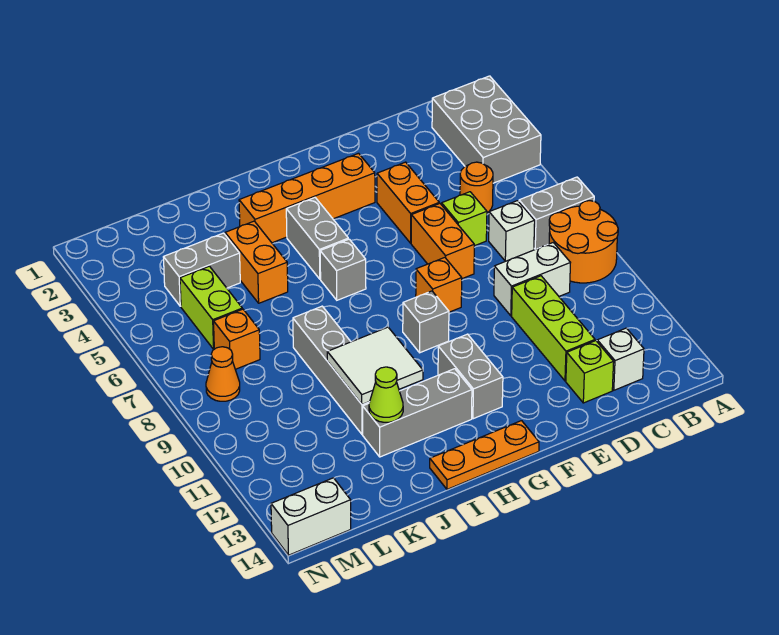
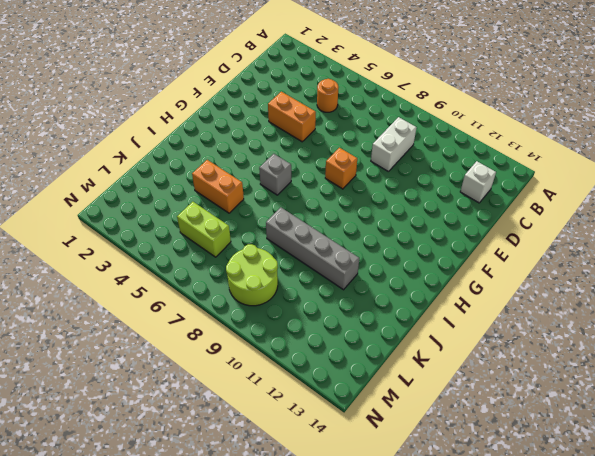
lime 2x2 round brick [226,244,278,306] -> orange 1x1 cone [206,347,240,401]
none -> grey 2x3 brick [432,76,541,183]
none -> grey 1x2 brick [519,177,594,249]
none -> orange 2x2 round brick [549,201,618,283]

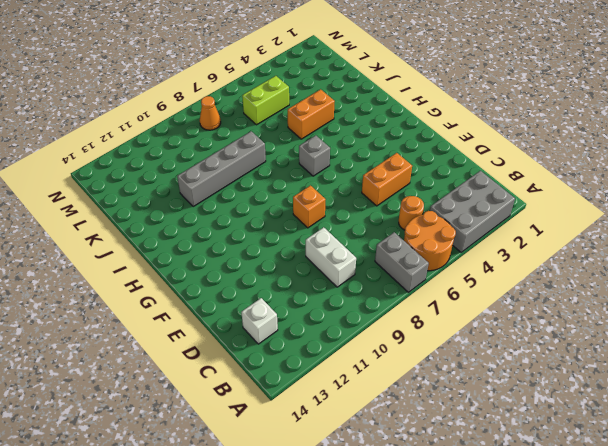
orange 2x2 round brick [404,211,456,271] -> orange 2x2 round brick moved to [549,201,618,283]
none -> white 1x1 brick [489,201,535,261]
none -> lime 1x1 brick [442,192,487,246]
none -> lime 1x3 brick [512,276,595,381]

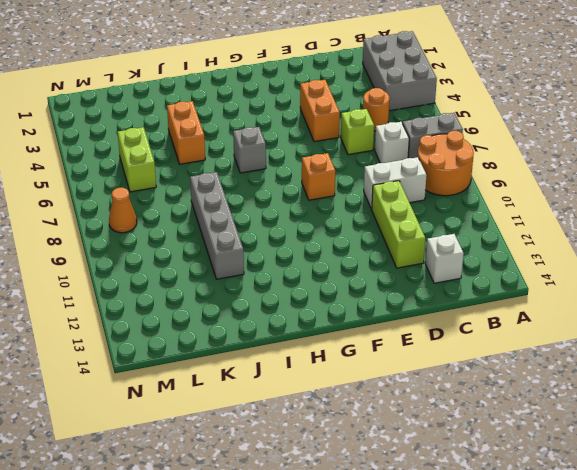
none -> lime 1x1 brick [566,341,614,403]
none -> orange 1x2 brick [411,203,474,279]
none -> orange 1x4 brick [239,153,375,243]

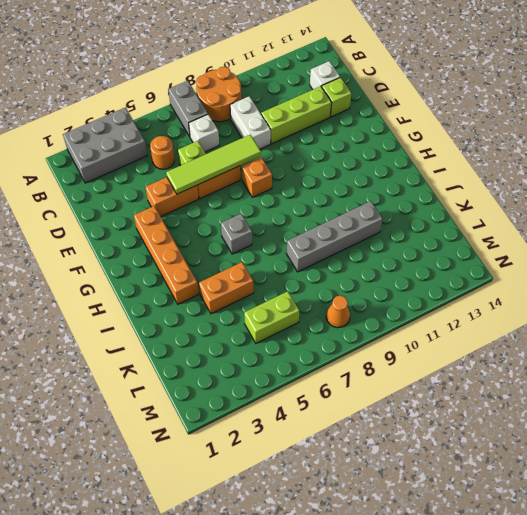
lime 1x4 tile [166,135,261,194] -> none
none -> grey 1x1 brick [403,291,449,353]
none -> grey 1x2 brick [438,334,503,419]
none -> orange 1x3 plate [430,421,539,489]

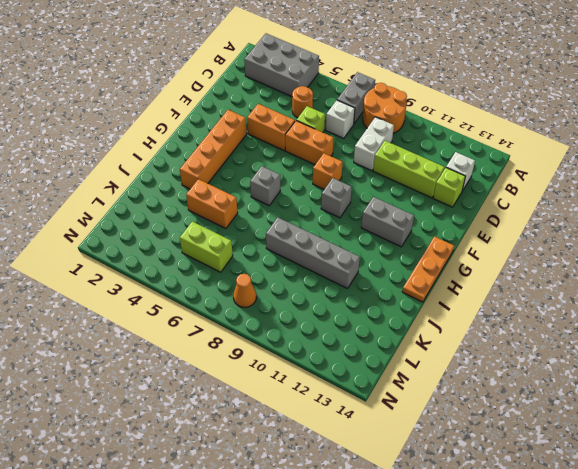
none -> grey 1x2 brick [286,198,348,279]
none -> grey 1x3 brick [363,369,472,457]
none -> grey 1x2 brick [163,233,240,306]

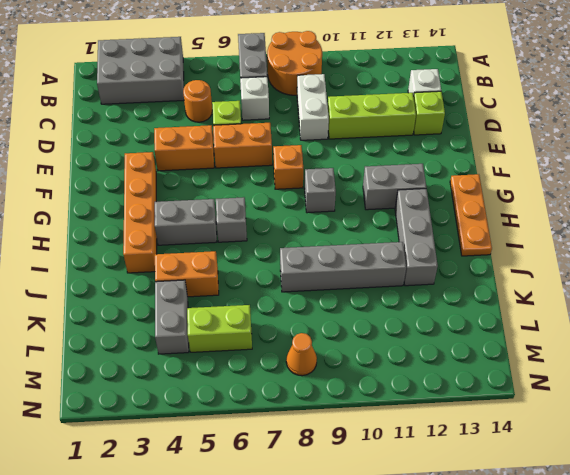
none -> orange 1x1 brick [214,309,260,369]
none -> white 1x2 brick [271,478,351,555]
none -> white 2x2 tile [327,327,423,404]

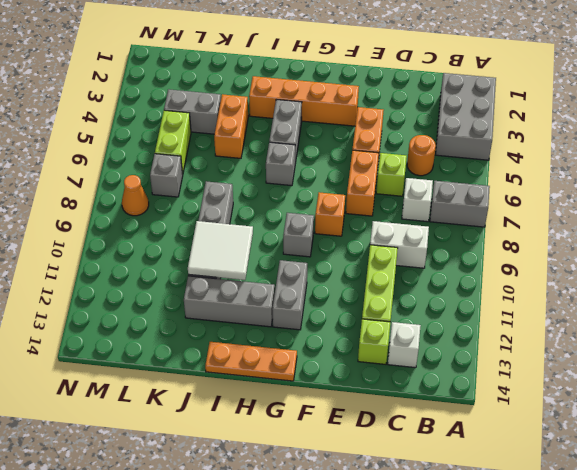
grey 1x1 brick [150,154,183,197] -> orange 1x1 brick [214,309,260,369]
none -> orange 2x2 round brick [549,201,618,283]
none -> white 1x2 brick [271,478,351,555]
none -> lime 1x1 cone [369,367,403,422]

